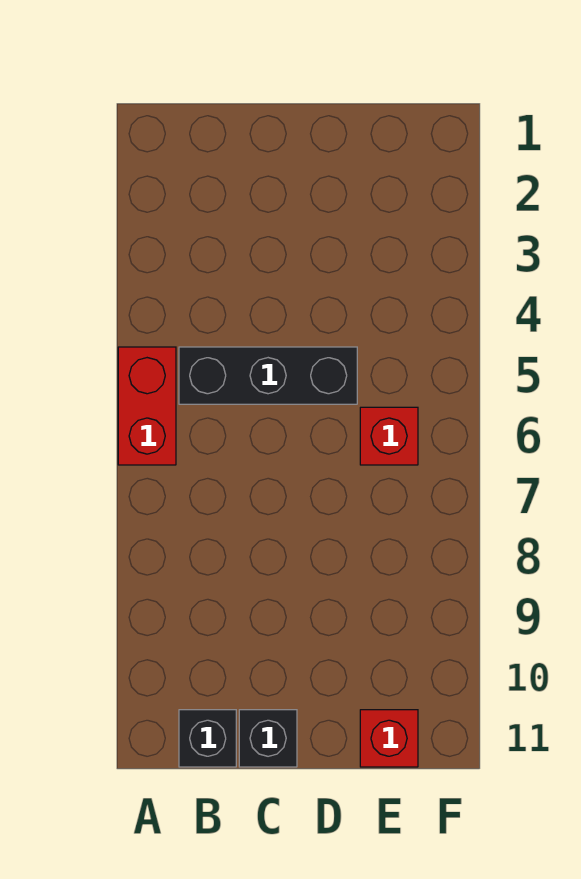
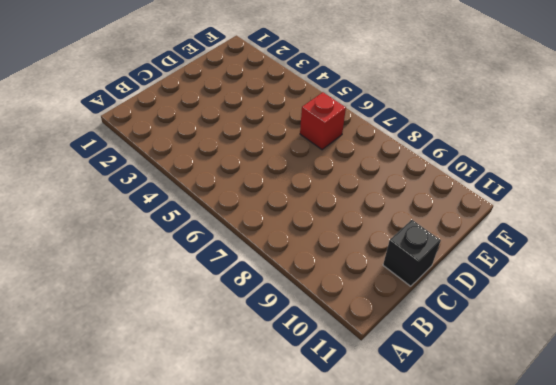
none -> red 1x2 brick [118,347,176,465]
none -> black 1x3 brick [179,347,357,404]

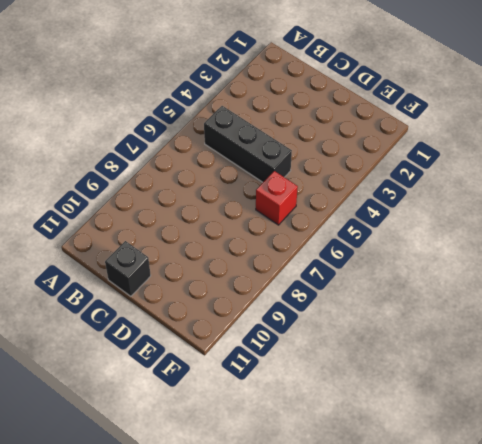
none -> red 1x2 brick [118,347,176,465]
none -> black 1x1 brick [179,710,236,767]

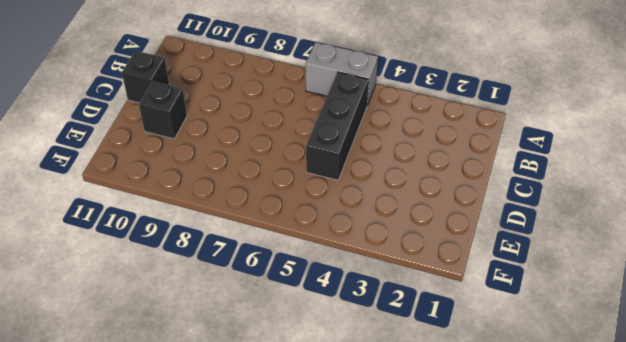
grey 1x2 brick [305,42,378,105] -> red 1x2 brick [118,347,176,465]
black 1x1 brick [139,81,187,139] -> black 1x1 brick moved to [179,710,236,767]
none -> red 1x1 brick [360,407,418,465]
none -> red 1x1 brick [360,710,418,767]

